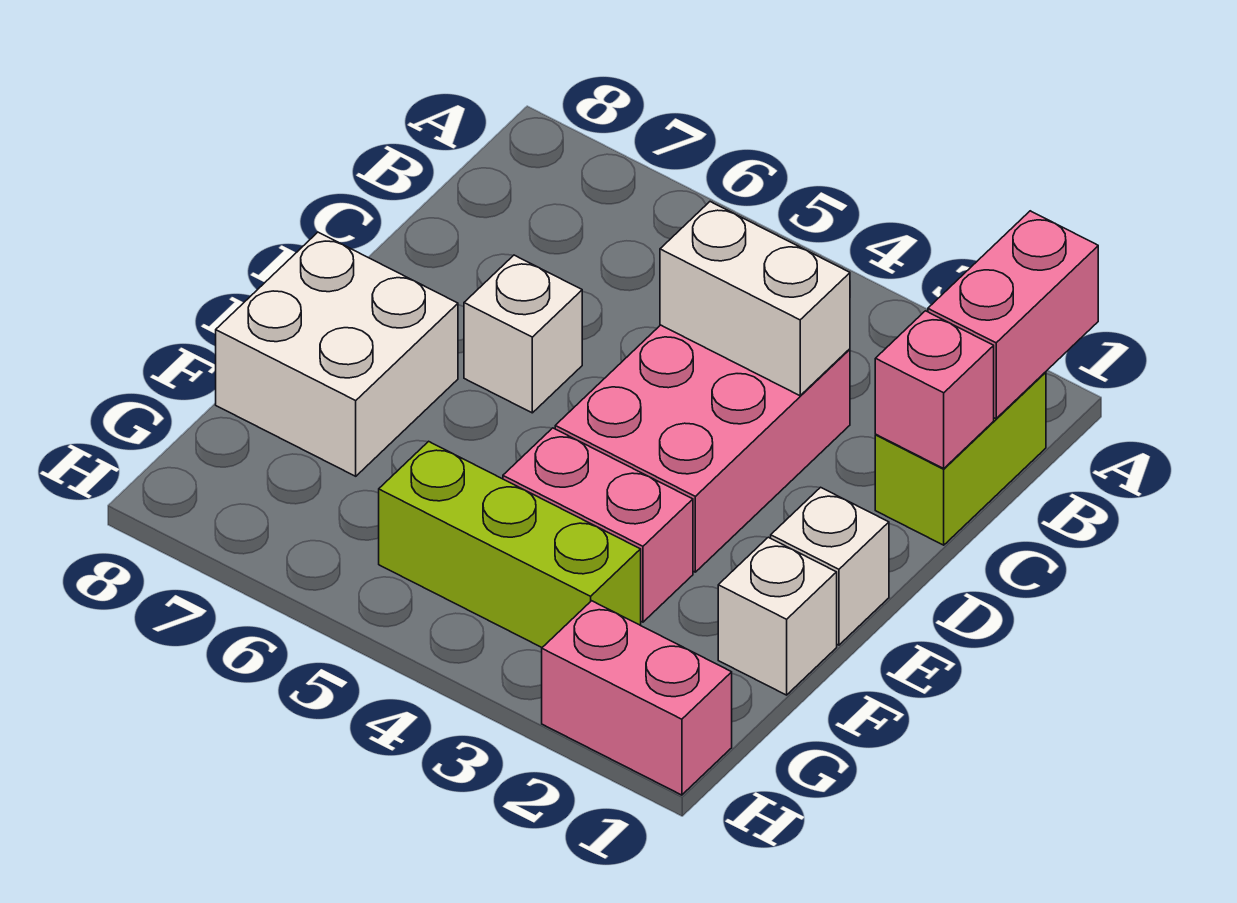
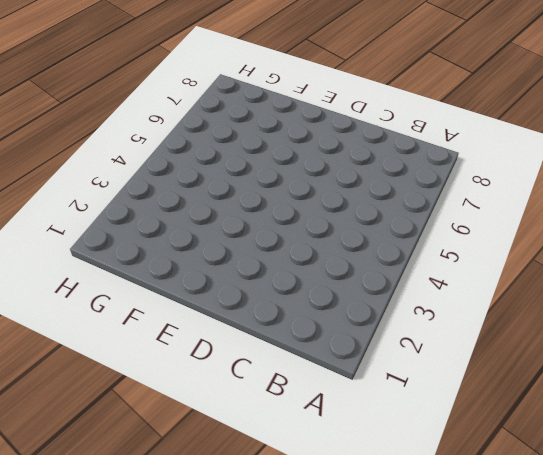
none -> lime 1x2 brick [875,372,1046,545]
none -> pink 2x3 brick [555,325,850,572]
none -> white 1x1 brick [464,255,582,413]

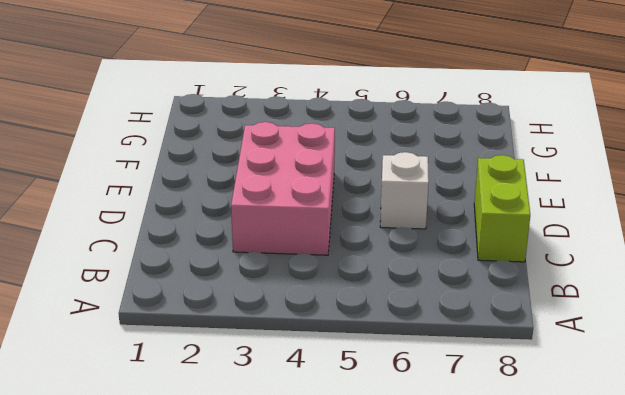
lime 1x2 brick [474,155,530,262] -> lime 1x2 brick moved to [875,372,1046,545]
none -> white 1x1 brick [771,487,889,645]
none -> white 2x2 brick [216,232,458,476]
none -> white 1x1 brick [718,537,837,695]

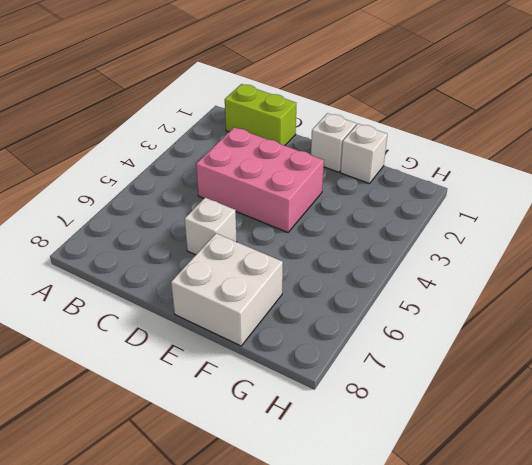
none -> pink 1x2 brick [503,428,693,622]
none -> lime 1x3 brick [379,441,641,647]
none -> pink 1x2 brick [542,601,732,795]

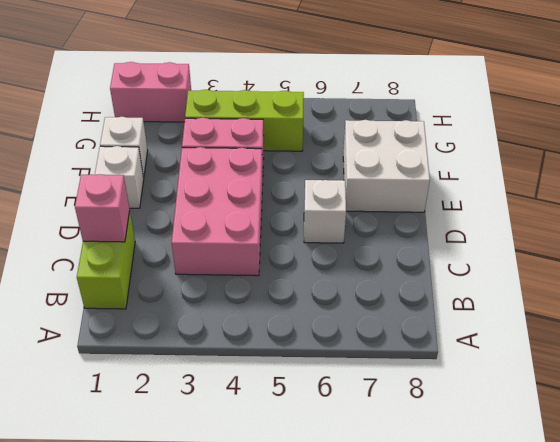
none -> pink 1x2 brick [928,211,1098,419]
none -> white 1x2 brick [660,202,850,396]

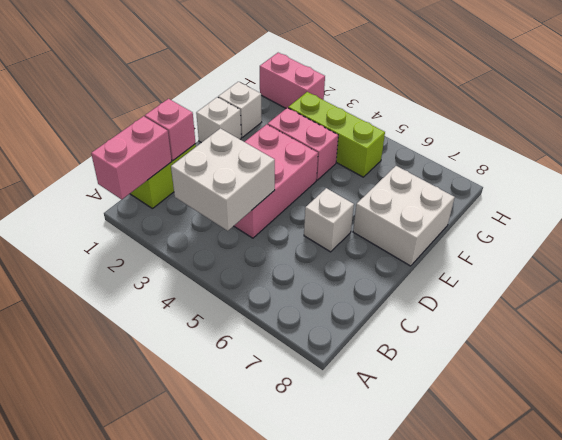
white 2x2 brick [171,128,275,231] -> white 1x2 brick [660,202,850,396]

